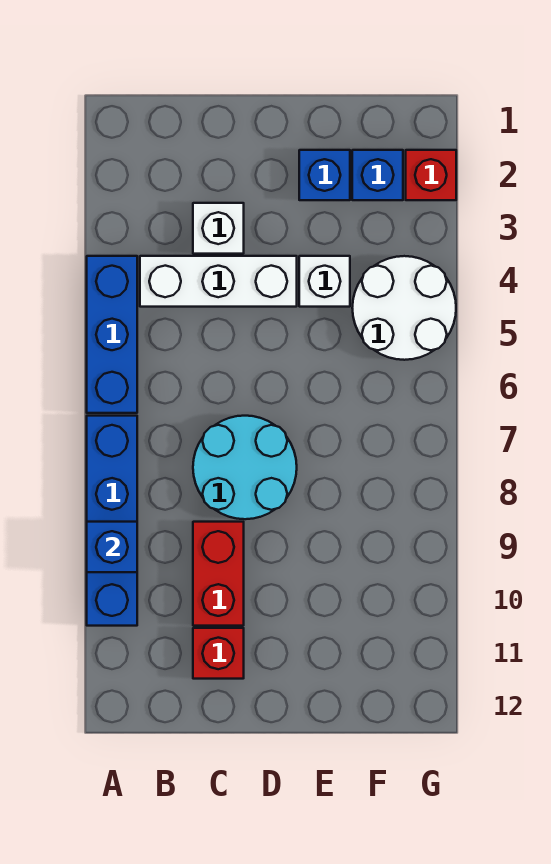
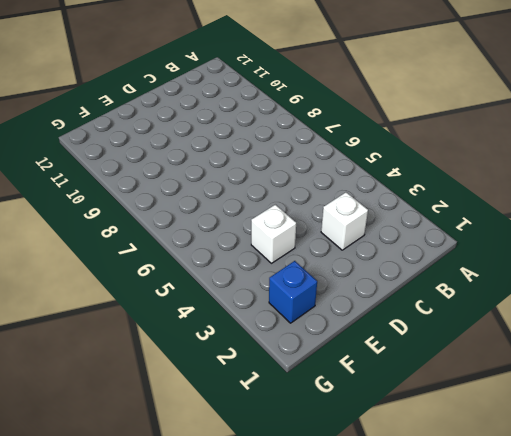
none -> blue 1x3 brick [87,256,137,413]
none -> blue 1x4 brick [87,416,137,626]
none -> white 1x3 brick [140,256,297,307]

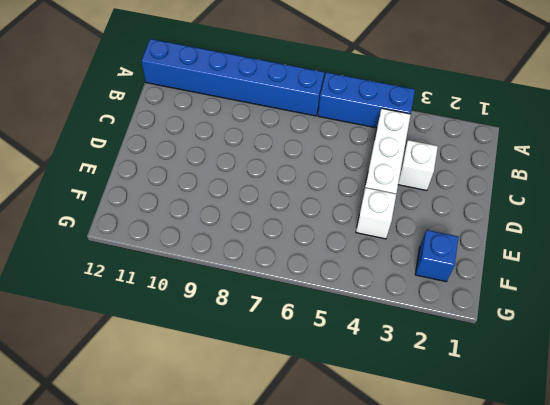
blue 1x6 brick [141,39,324,116] -> blue 1x4 brick [87,416,137,626]
none -> cyan 2x2 round brick [193,416,297,519]
none -> red 1x2 brick [193,522,244,626]
none -> red 1x1 brick [193,628,244,679]

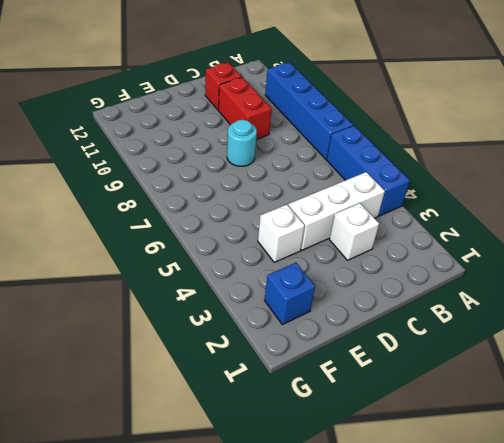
cyan 1x1 round brick [227,120,257,166] -> cyan 2x2 round brick [193,416,297,519]
none -> blue 1x1 brick [299,150,350,200]
none -> white 2x2 round brick [352,256,456,360]
none -> red 1x1 brick [406,150,456,200]

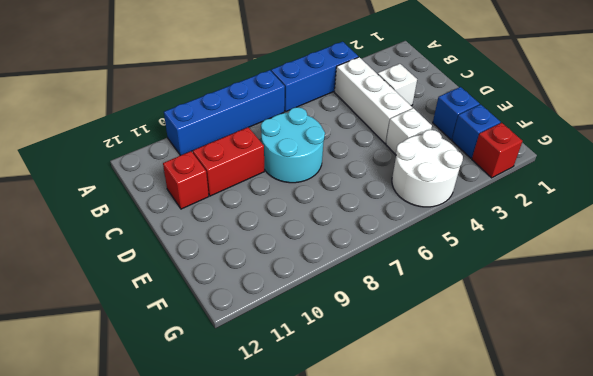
none -> blue 1x1 brick [87,522,137,572]

